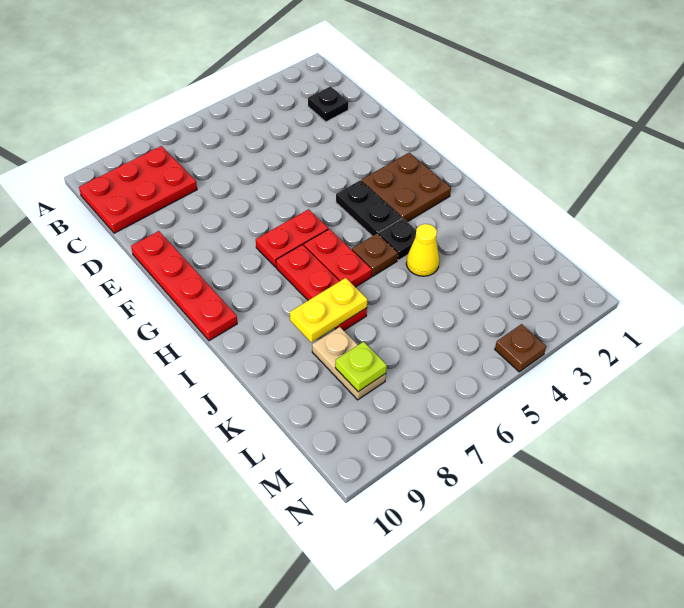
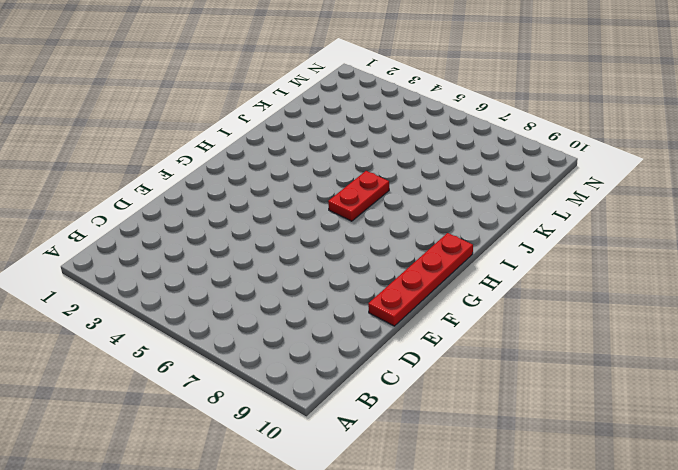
none -> red 2x3 plate [79,146,197,233]
none -> black 1x1 plate [308,86,349,122]
none -> brown 2x2 plate [361,153,451,222]

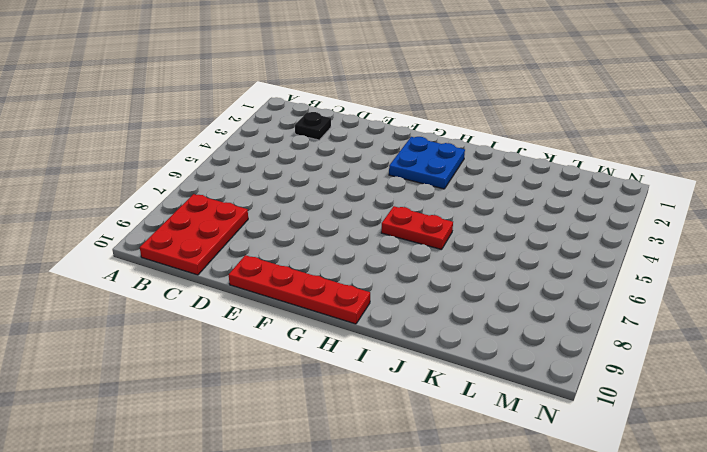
blue 2x2 plate [389,137,465,189] -> brown 2x2 plate [361,153,451,222]
none -> black 1x2 plate [336,180,402,236]
none -> red 1x2 plate [256,209,328,267]
none -> red 1x3 plate [276,245,367,330]

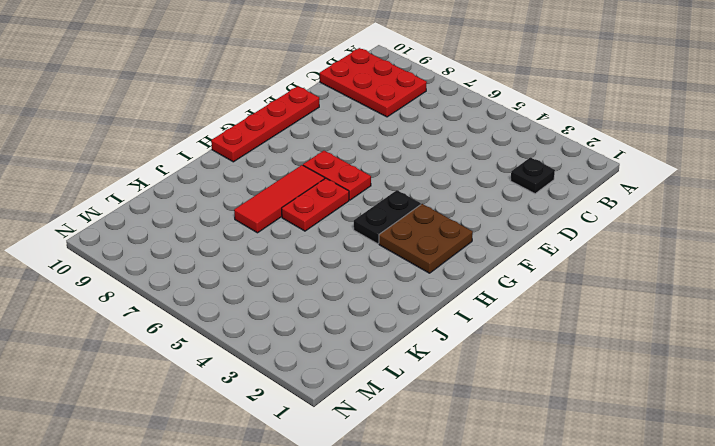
red 1x3 tile [234,165,325,233] -> red 1x3 plate [276,245,367,330]
none -> black 1x1 plate [378,218,416,260]
none -> brown 1x1 plate [352,234,398,276]
none -> yellow 1x1 cone [406,224,439,276]

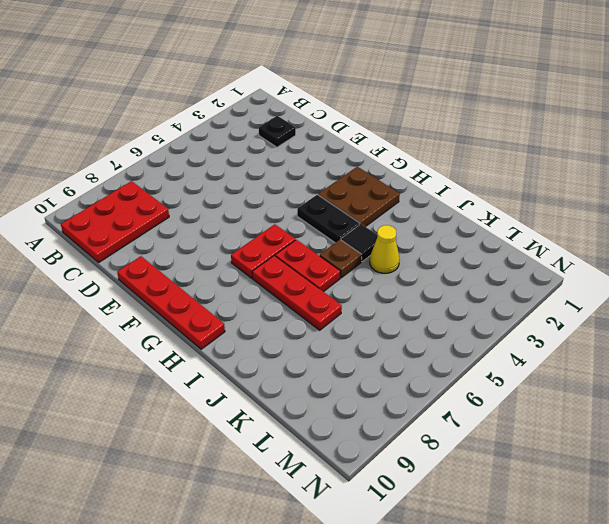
black 1x1 tile [341,224,377,261] -> black 1x1 plate [378,218,416,260]
none -> tan 1x2 plate [312,327,386,400]
none -> brown 1x1 plate [495,324,546,372]
none -> yellow 1x2 plate [290,278,367,342]

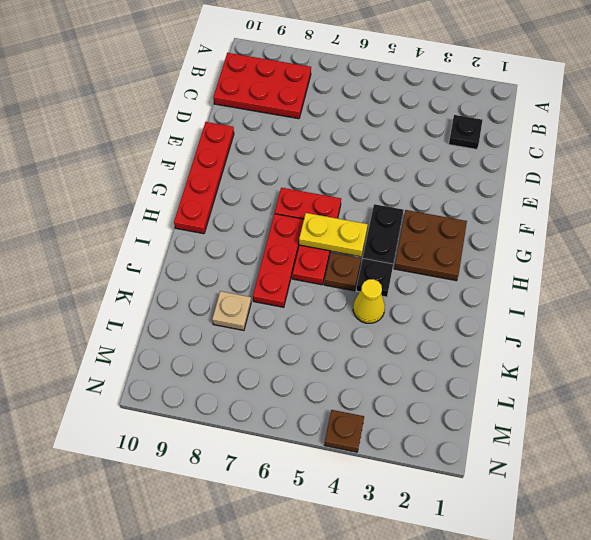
yellow 1x2 plate [299,213,368,256] -> yellow 1x2 plate moved to [290,278,367,342]
tan 1x1 plate [212,291,251,331] -> tan 1x2 plate [312,327,386,400]
none -> lime 1x1 plate [335,342,387,392]

